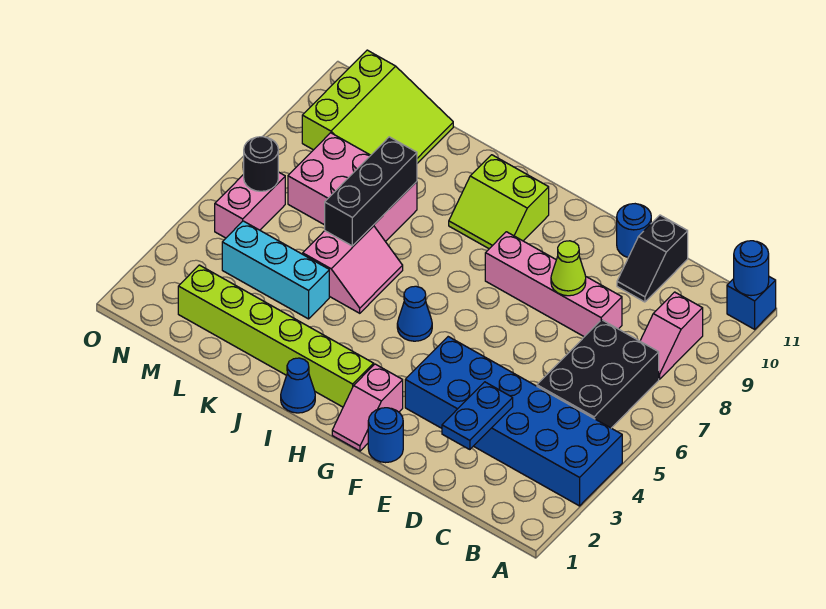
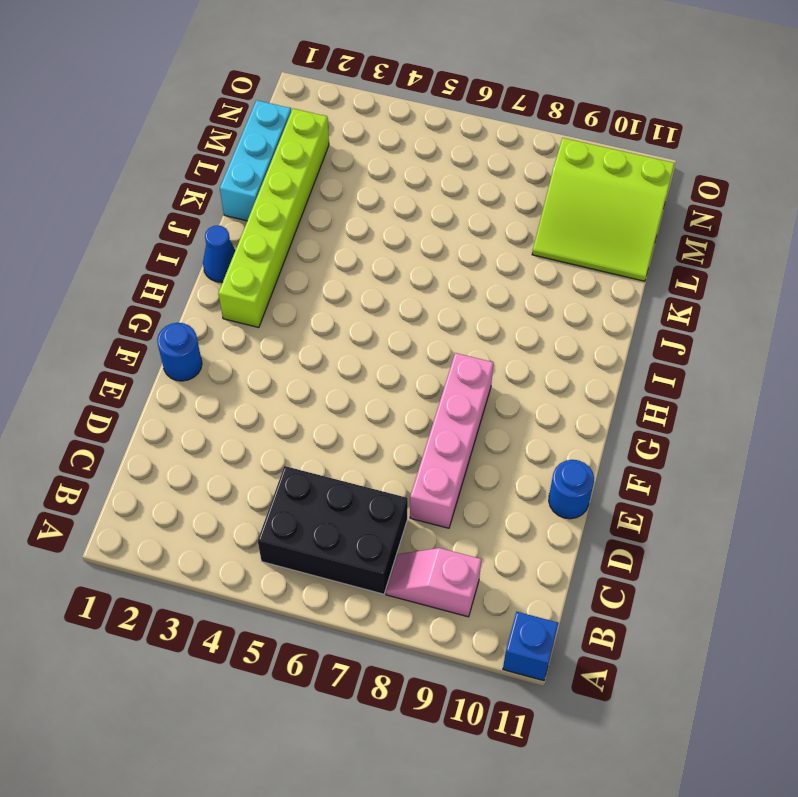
cyan 1x3 brick [220,100,291,221] -> cyan 1x3 brick moved to [222,221,329,319]
none -> blue 2x6 brick [405,337,622,506]
none -> black 1x2 slope [617,215,688,302]
none -> pink 1x2 slope [332,364,403,451]

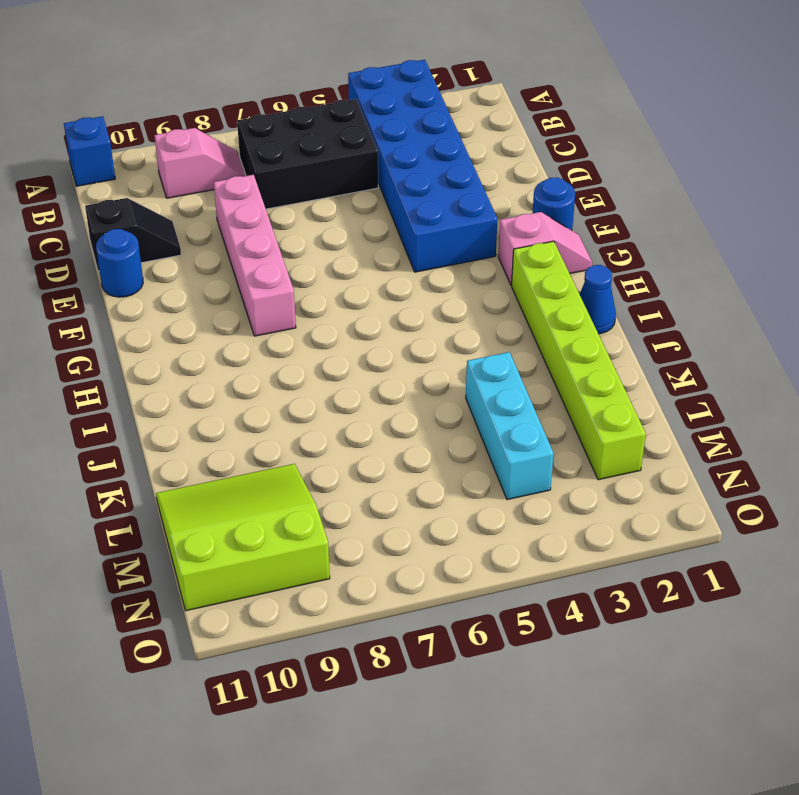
none -> blue 1x1 cone [397,286,432,341]
none -> lime 2x2 slope [449,155,549,249]
none -> pink 2x2 slope [303,226,403,313]

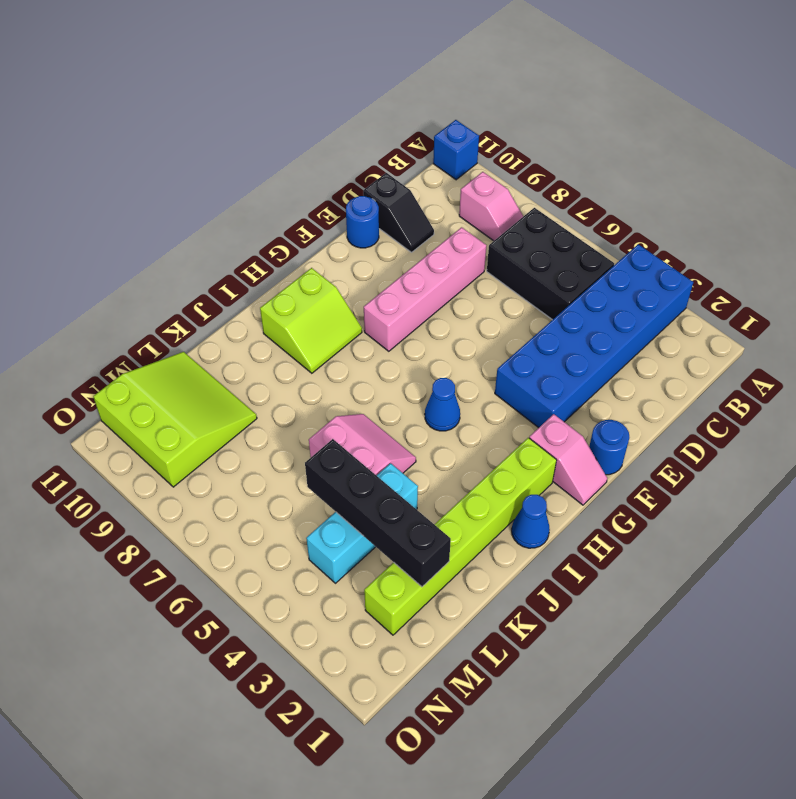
black 1x4 brick [305,439,451,587] -> none
none -> pink 2x3 brick [288,133,417,242]
none -> pink 1x2 brick [215,172,285,238]
none -> blue 1x1 round brick [734,241,769,296]

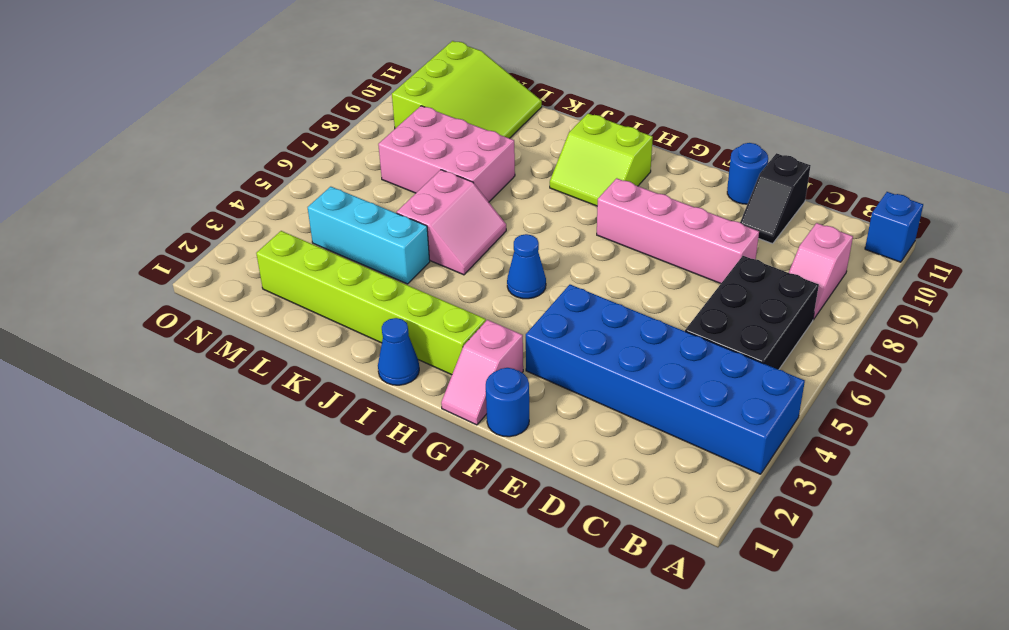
none -> pink 1x2 brick [215,172,285,238]
none -> blue 1x1 round brick [734,241,769,296]
none -> blue 1x2 plate [442,382,513,450]

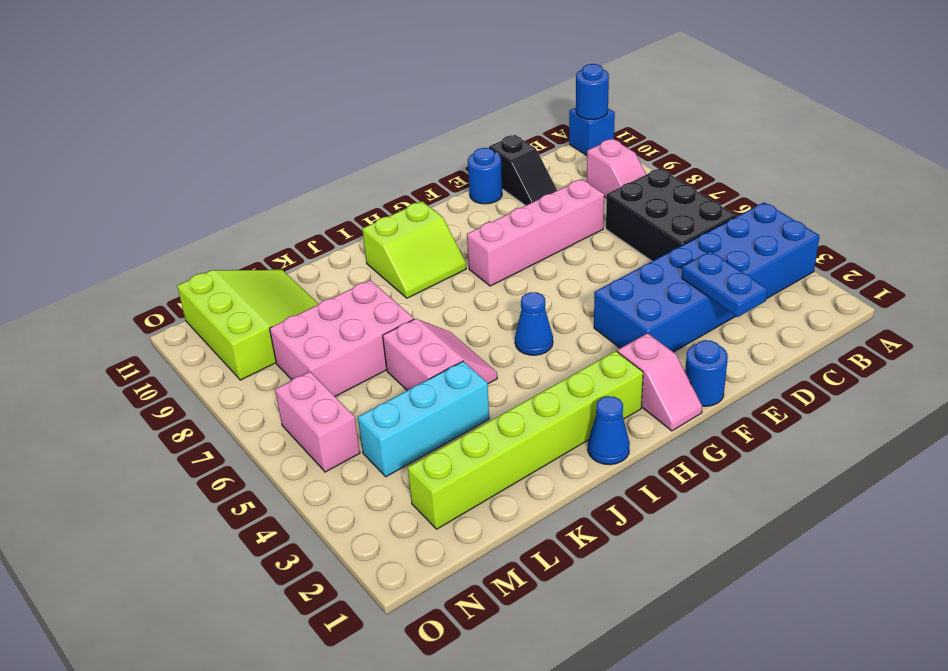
none -> lime 1x1 cone [551,241,586,296]
none -> black 1x3 brick [325,137,417,246]
none -> black 1x1 round brick [244,137,278,191]

